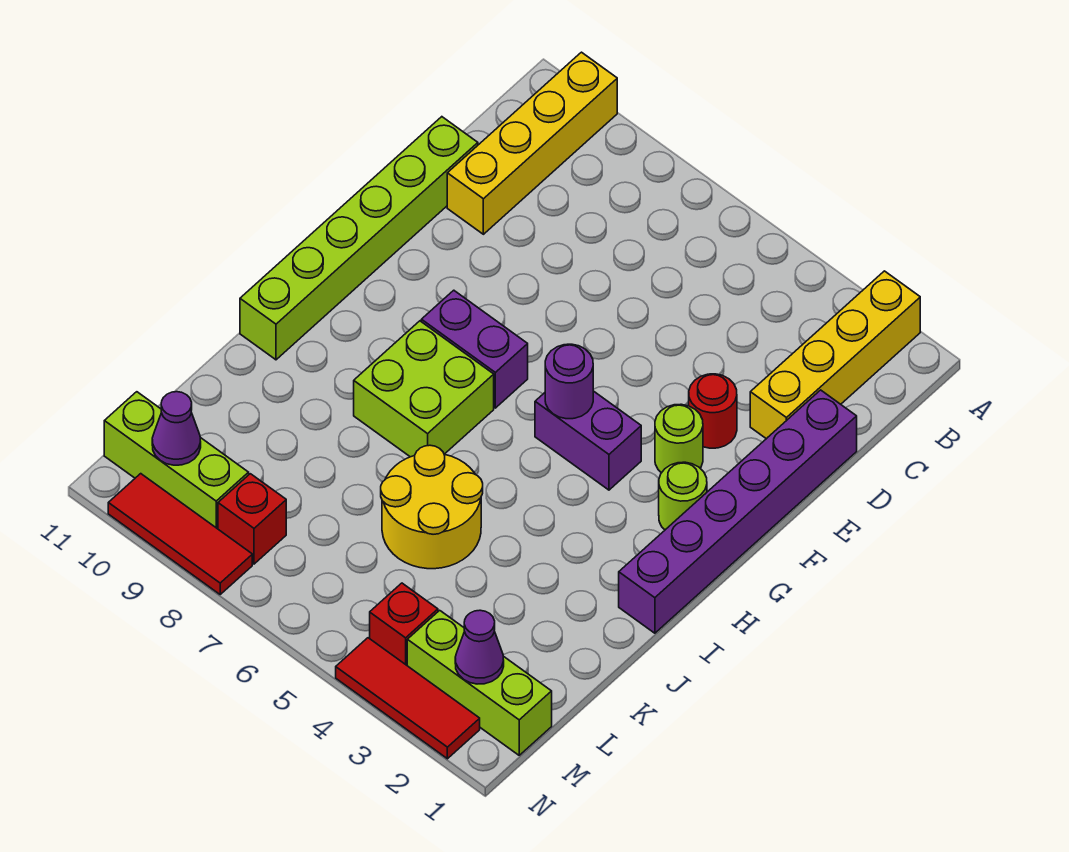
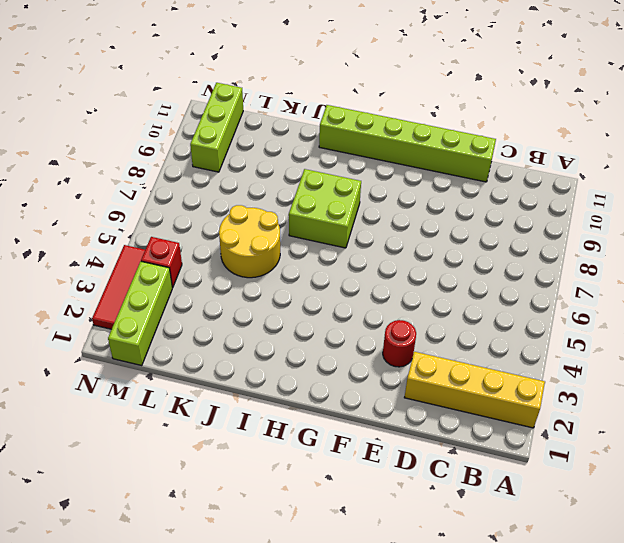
none -> yellow 1x4 brick [447,52,617,234]
none -> purple 1x6 brick [619,390,857,633]
none -> lime 1x1 round brick [655,404,703,473]

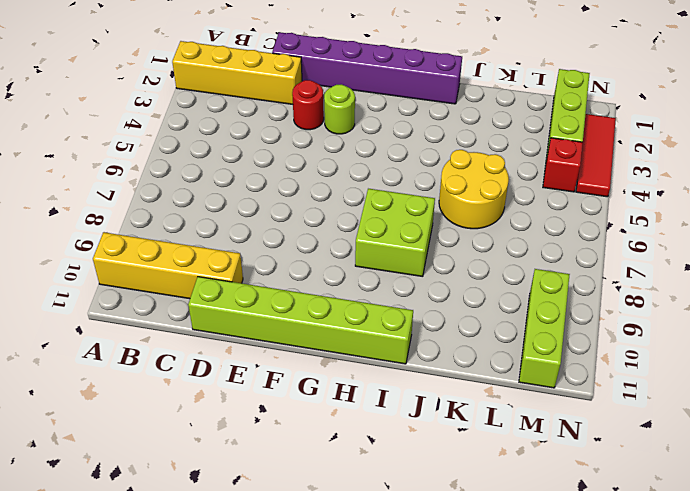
none -> lime 1x1 round brick [659,462,707,530]
none -> purple 1x2 brick [535,391,641,490]
none -> purple 1x2 brick [421,290,528,408]

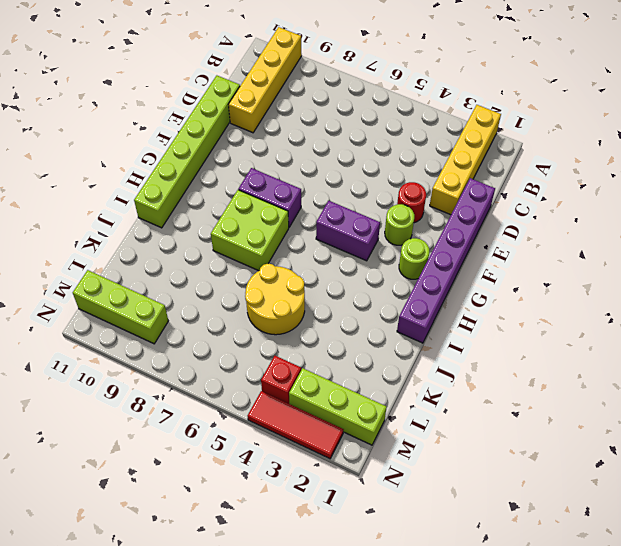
none -> red 1x1 brick [218,474,286,564]
none -> red 1x3 tile [108,474,252,594]
none -> purple 1x1 round brick [545,344,593,419]

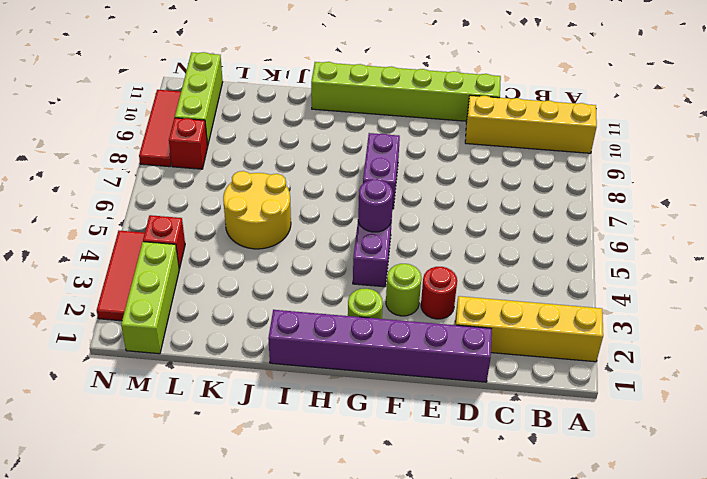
none -> lime 2x2 brick [354,321,494,457]
none -> purple 1x1 cone [455,610,504,684]
none -> purple 1x1 cone [152,392,201,465]

